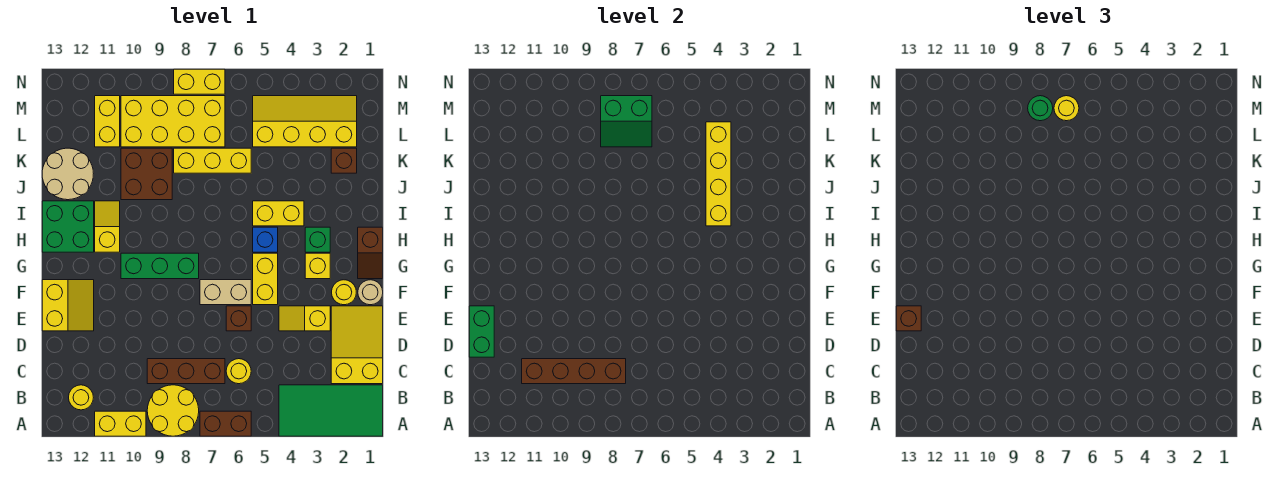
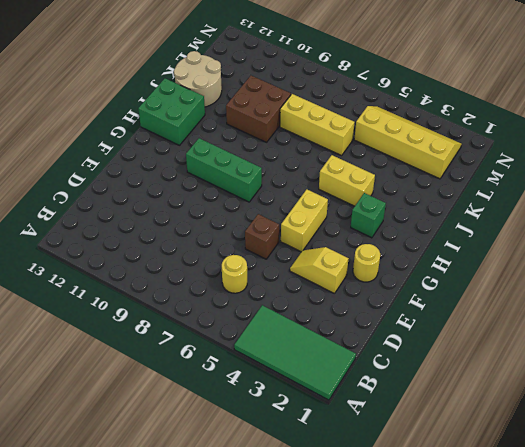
none -> brown 1x2 brick [200,411,251,436]
none -> yellow 2x2 round brick [147,385,199,436]
none -> yellow 1x2 brick [95,411,146,436]
none -> yellow 1x1 round brick [69,385,93,410]

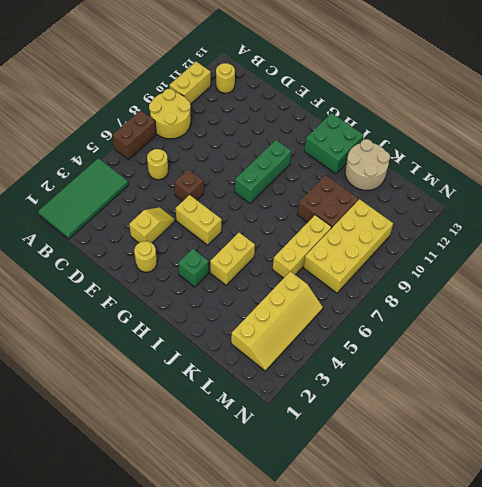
none -> yellow 2x3 slope [331,306,383,384]
none -> brown 1x3 brick [147,359,225,384]
none -> yellow 2x2 slope [42,280,94,331]
none -> tan 1x1 round brick [358,280,383,305]

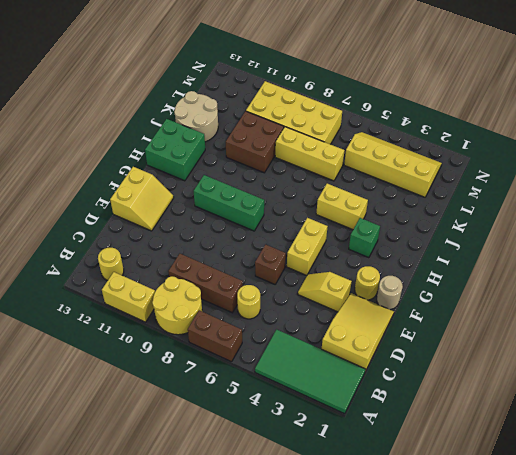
none -> tan 1x2 brick [200,280,251,305]
none -> brown 1x2 slope [358,227,383,279]
none -> yellow 1x1 brick [305,253,330,279]
none -> blue 1x1 brick [253,227,278,252]

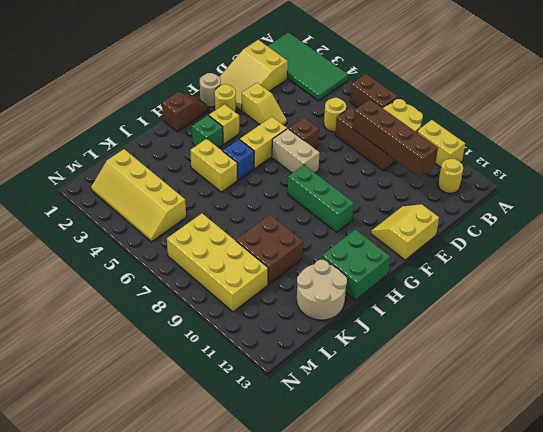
none -> yellow 1x2 slope [95,201,120,252]
none -> brown 1x1 brick [331,148,357,173]
none -> yellow 1x3 brick [174,148,251,173]
none -> yellow 1x2 brick [95,96,120,147]

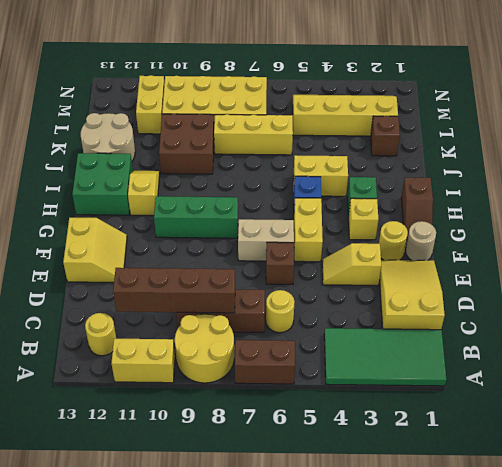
none -> yellow 1x2 brick [174,69,225,94]
none -> green 1x2 brick [469,306,494,357]
none -> yellow 1x4 brick [706,122,731,226]
none -> green 2x2 slope [601,96,652,147]

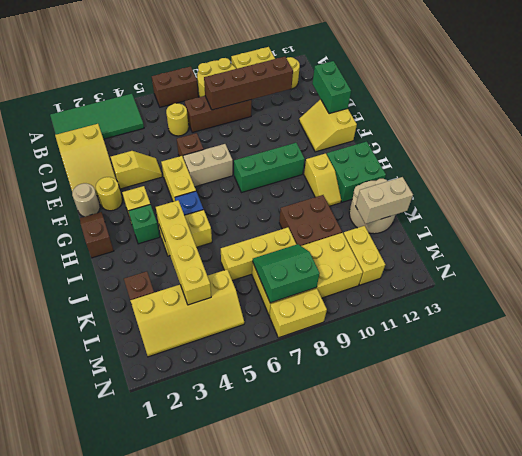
tan 1x2 brick [356,177,413,224] -> none
none -> brown 1x1 brick [896,306,921,331]
none -> yellow 1x1 round brick [1054,96,1079,121]
none -> green 1x1 round brick [1028,96,1053,121]

